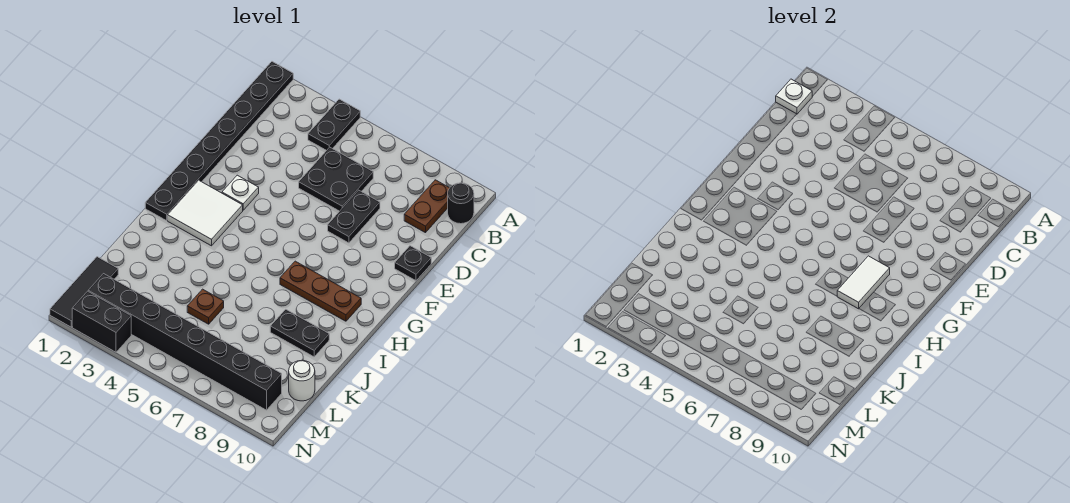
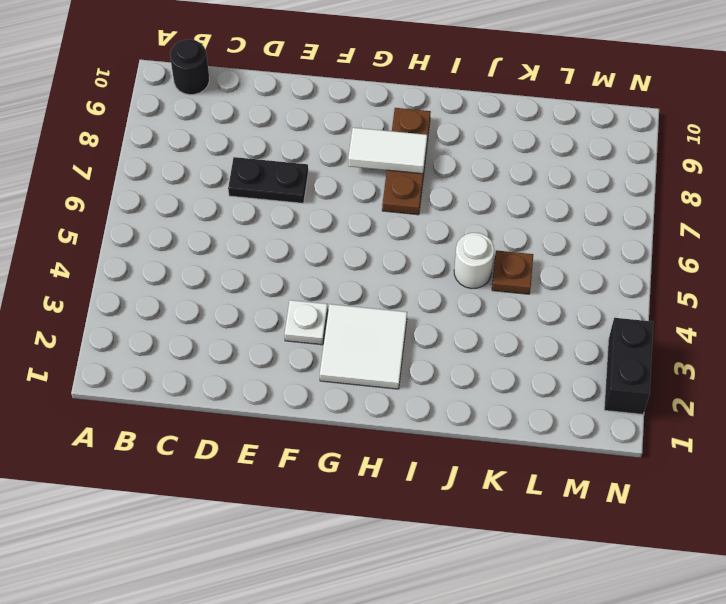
white 1x1 round brick [454,233,494,289] -> white 1x1 round brick moved to [289,360,315,401]
none -> black 1x8 plate [145,62,293,221]
none -> black 1x2 plate [308,99,360,151]
none -> brown 1x2 plate [404,180,449,233]

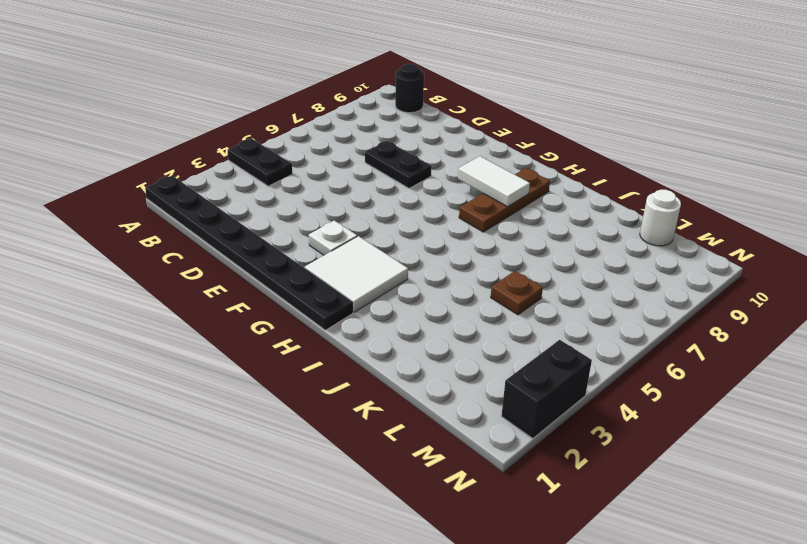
none -> brown 1x2 plate [404,180,449,233]
none -> black 2x2 plate [299,147,373,211]
none -> black 1x1 plate [395,246,431,281]

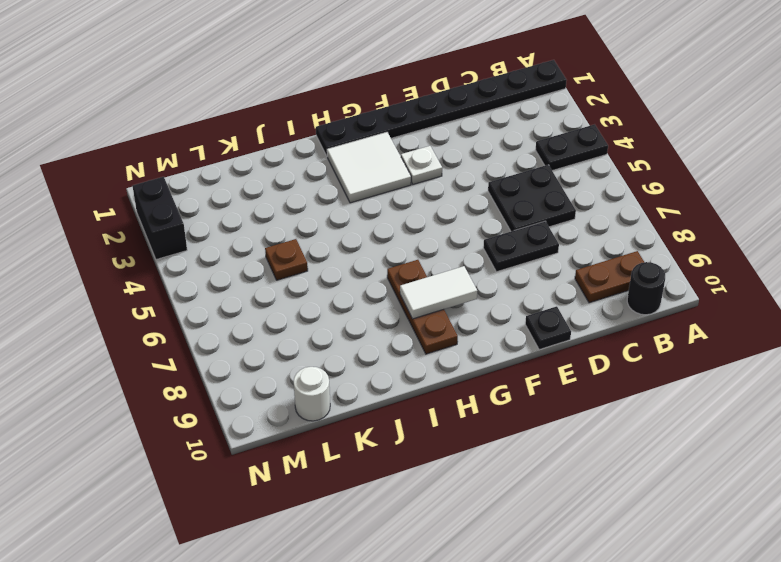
none -> black 1x2 plate [270,309,329,357]
none -> black 1x3 tile [50,257,118,327]
none -> black 1x8 brick [88,274,282,410]

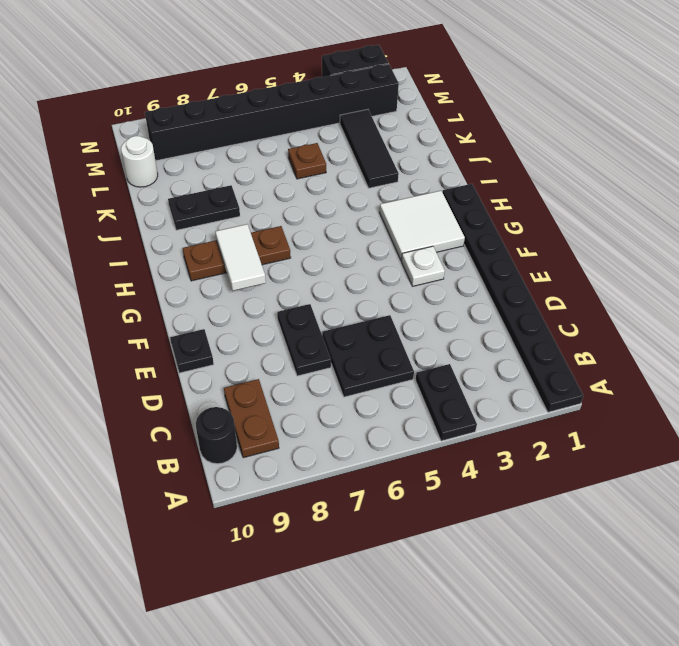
black 1x3 tile [340,109,399,188] -> black 1x3 tile moved to [50,257,118,327]
none -> white 1x1 plate [776,79,812,114]

